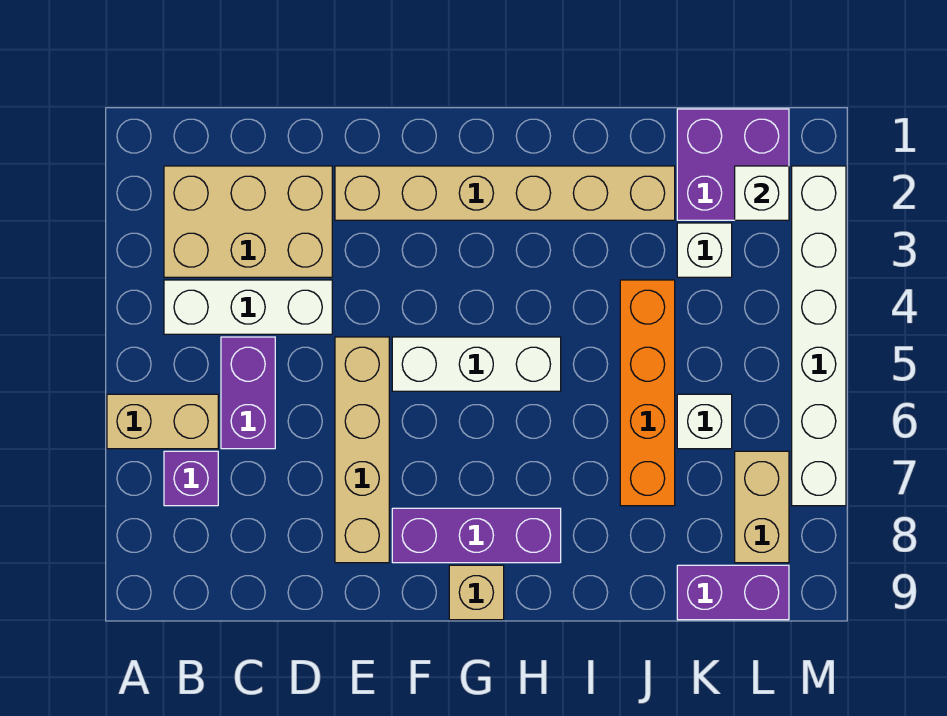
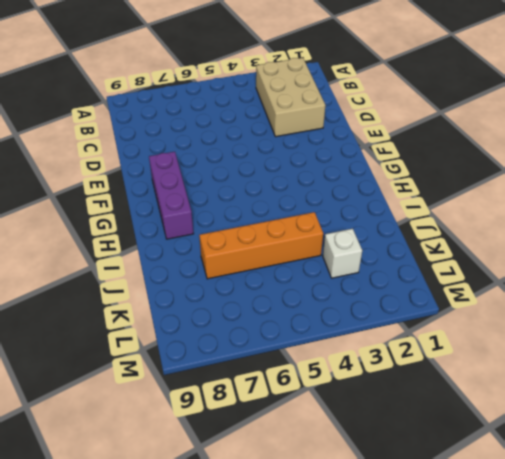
none -> tan 1x2 brick [107,394,218,449]
none -> white 1x3 brick [164,280,332,334]
none -> purple 1x1 brick [164,451,218,506]

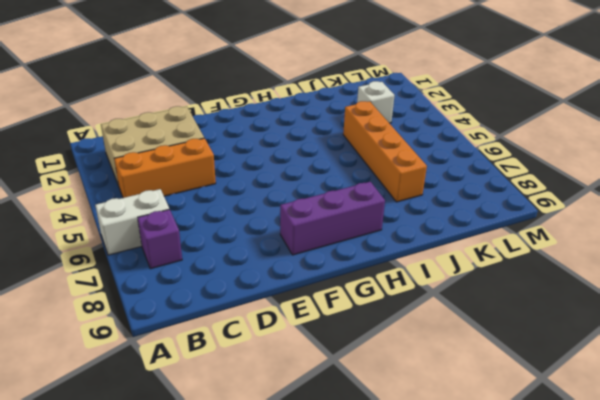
white 1x2 brick [95,189,169,255] -> tan 1x2 brick [107,394,218,449]
orange 1x3 brick [114,138,216,198] -> white 1x3 brick [164,280,332,334]
none -> purple 1x2 brick [221,337,275,449]
none -> tan 1x6 brick [335,166,675,220]
none -> tan 1x4 brick [335,337,389,563]

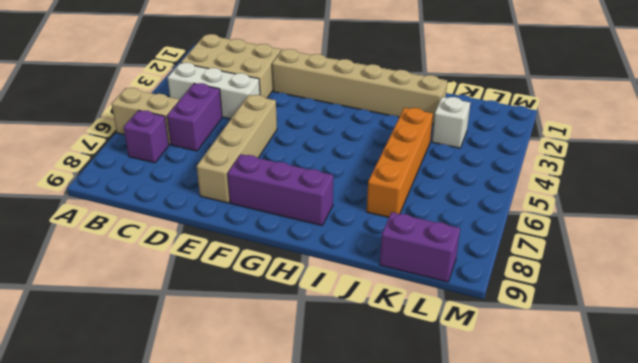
none -> white 1x3 brick [392,337,561,391]
none -> tan 1x1 brick [449,565,504,620]
none -> purple 2x2 brick [677,109,789,220]

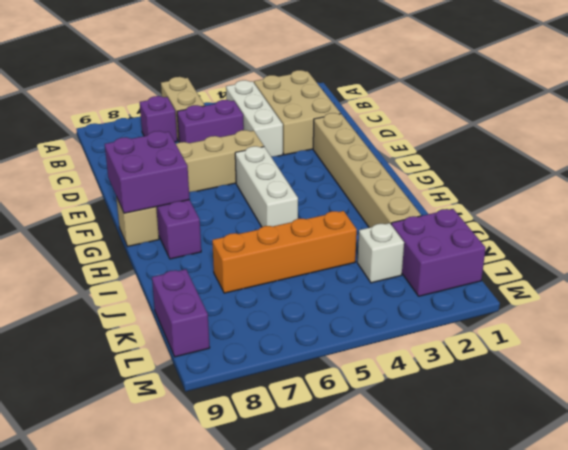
purple 2x2 brick [105,131,190,213] -> none
none -> white 1x1 brick [677,394,732,449]
none -> tan 1x2 brick [735,451,789,563]
none -> white 1x6 brick [792,166,846,506]

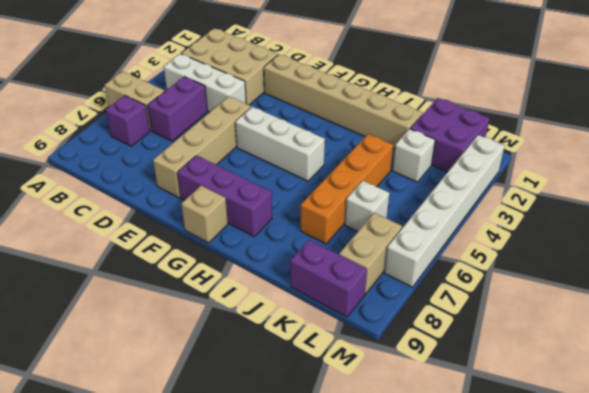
none -> white 1x1 brick [735,166,789,220]

